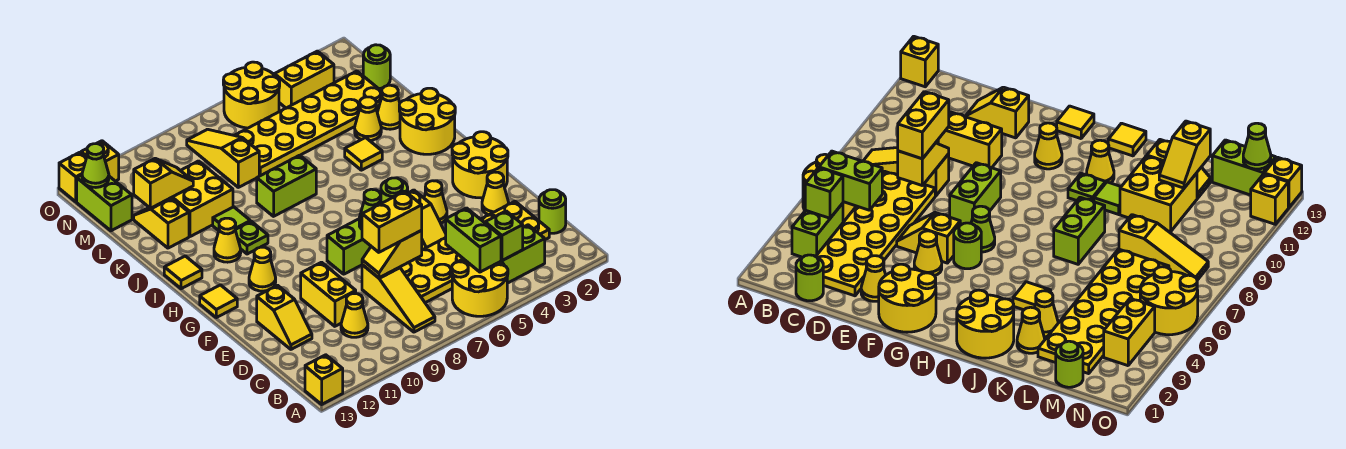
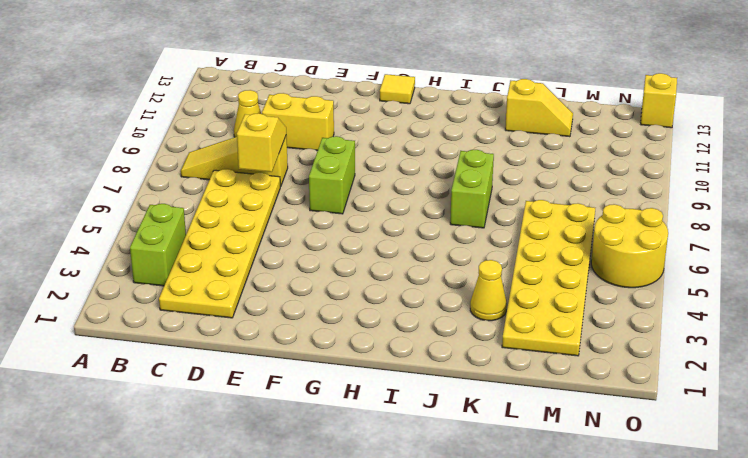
none -> yellow 2x2 round brick [452,259,508,316]
none -> yellow 1x1 brick [305,355,343,404]
none -> lime 1x1 round brick [539,190,566,233]
none -> yellow 1x2 slope [257,285,312,349]

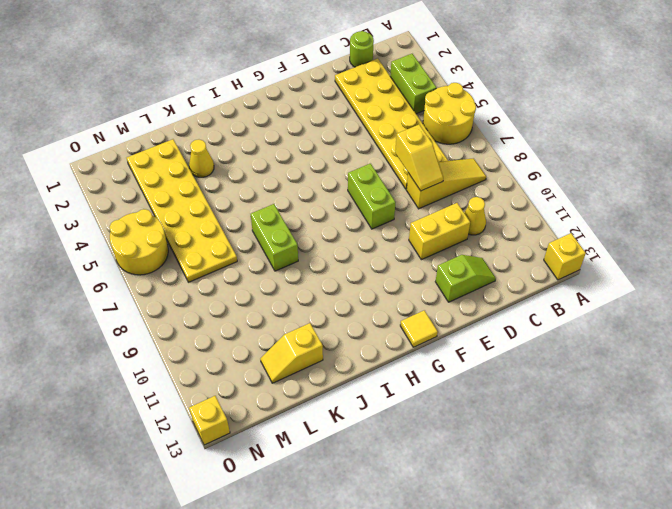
lime 1x2 slope [435,255,496,302] -> yellow 1x2 slope [257,285,312,349]
none -> yellow 1x1 cone [482,172,509,215]
none -> yellow 1x2 slope [408,190,446,250]
none -> yellow 2x2 round brick [452,132,508,198]
none -> yellow 1x1 cone [424,181,447,223]

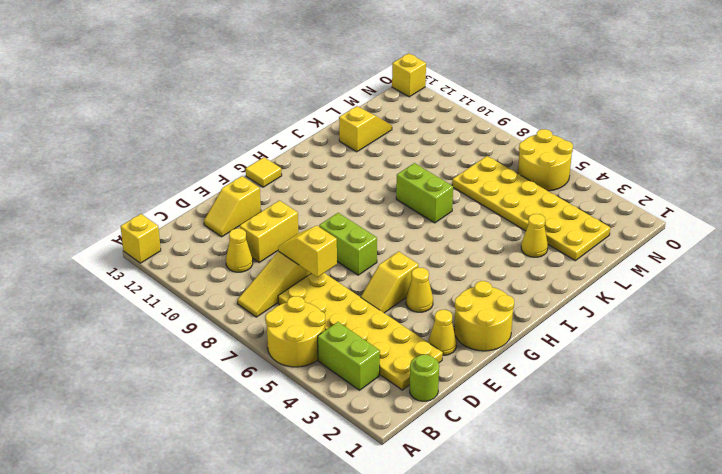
none -> lime 1x1 round brick [381,178,408,204]
none -> lime 1x1 cone [359,189,381,218]
none -> yellow 1x1 cone [249,247,276,291]
none -> yellow 2x2 round brick [399,88,455,154]

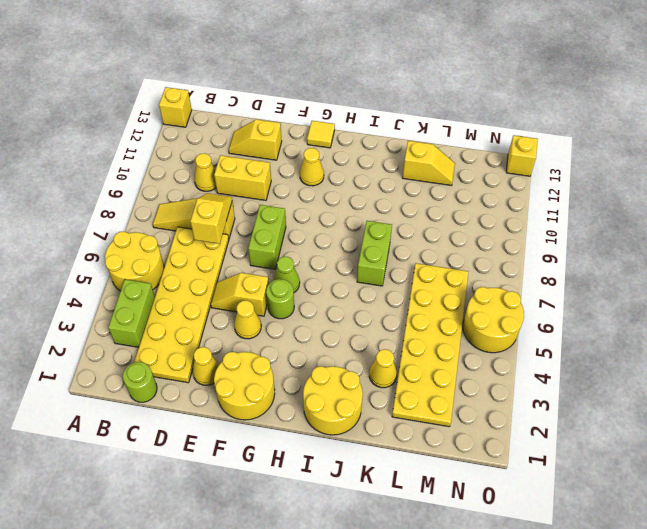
none -> lime 1x1 plate [236,221,268,254]
none -> yellow 1x1 cone [214,218,241,262]
none -> yellow 1x1 tile [164,256,202,289]
none -> yellow 1x1 tile [345,138,382,170]

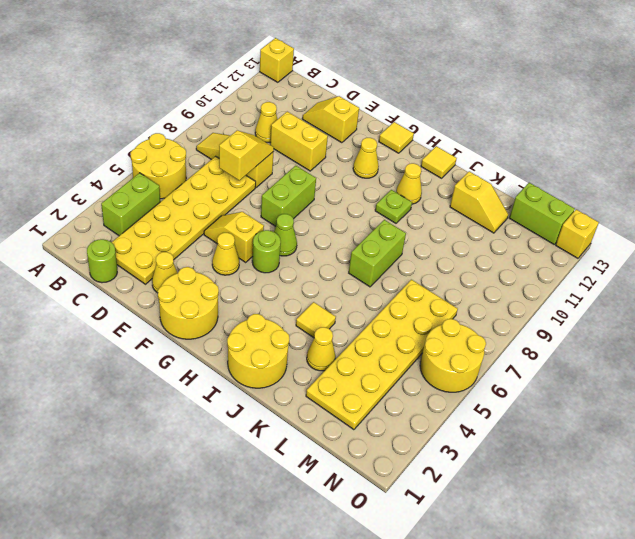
none -> lime 1x1 tile [213,207,250,231]
none -> yellow 1x1 cone [377,85,400,129]
none -> yellow 2x2 brick [169,161,233,237]
none -> yellow 1x3 slope [187,129,259,187]

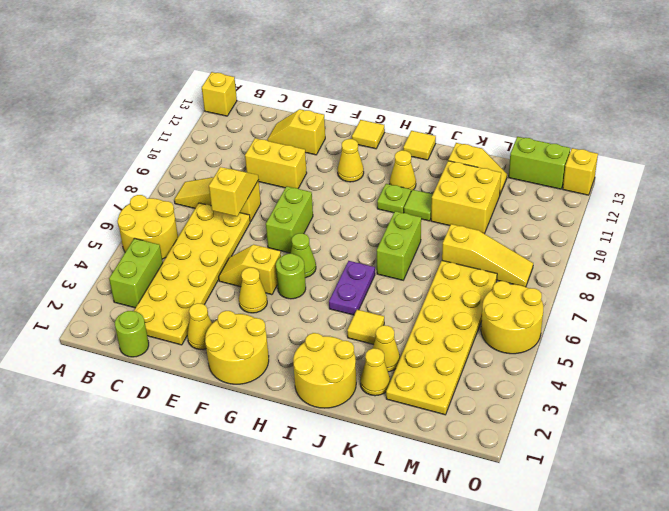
purple 1x2 plate [329,261,375,315] -> none
none -> yellow 1x1 cone [341,294,368,337]
none -> lime 1x1 round brick [363,45,390,89]
none -> yellow 1x2 brick [275,51,334,108]
none -> yellow 1x1 brick [81,141,119,181]

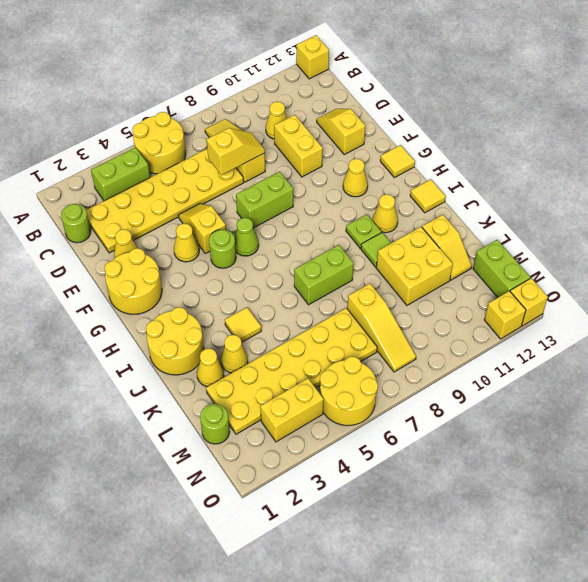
none -> lime 1x1 brick [485,211,523,261]
none -> lime 1x2 brick [446,208,501,272]
none -> yellow 1x2 slope [134,159,193,208]
none -> lime 1x1 cone [82,144,109,187]

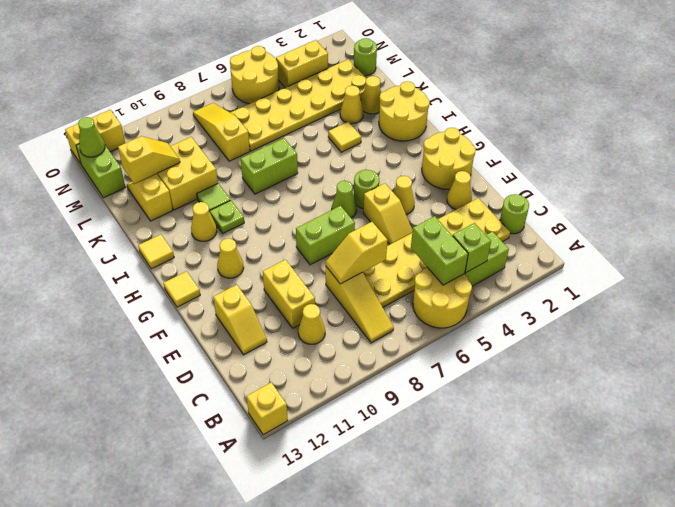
none -> yellow 1x2 brick [362,191,422,252]

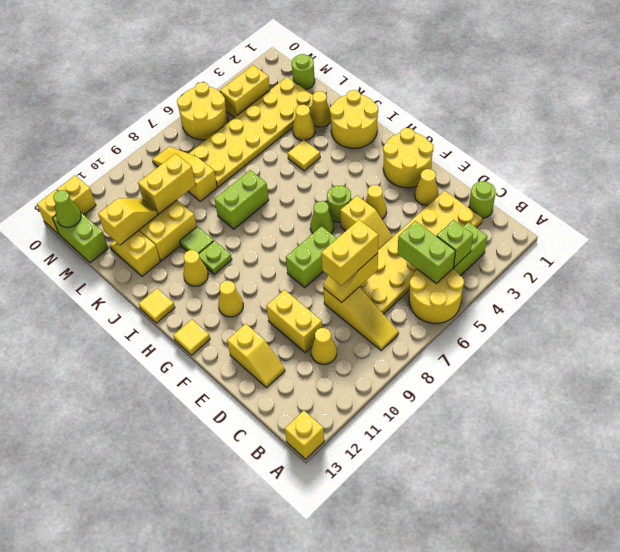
yellow 1x2 brick [138,154,196,214] -> none

